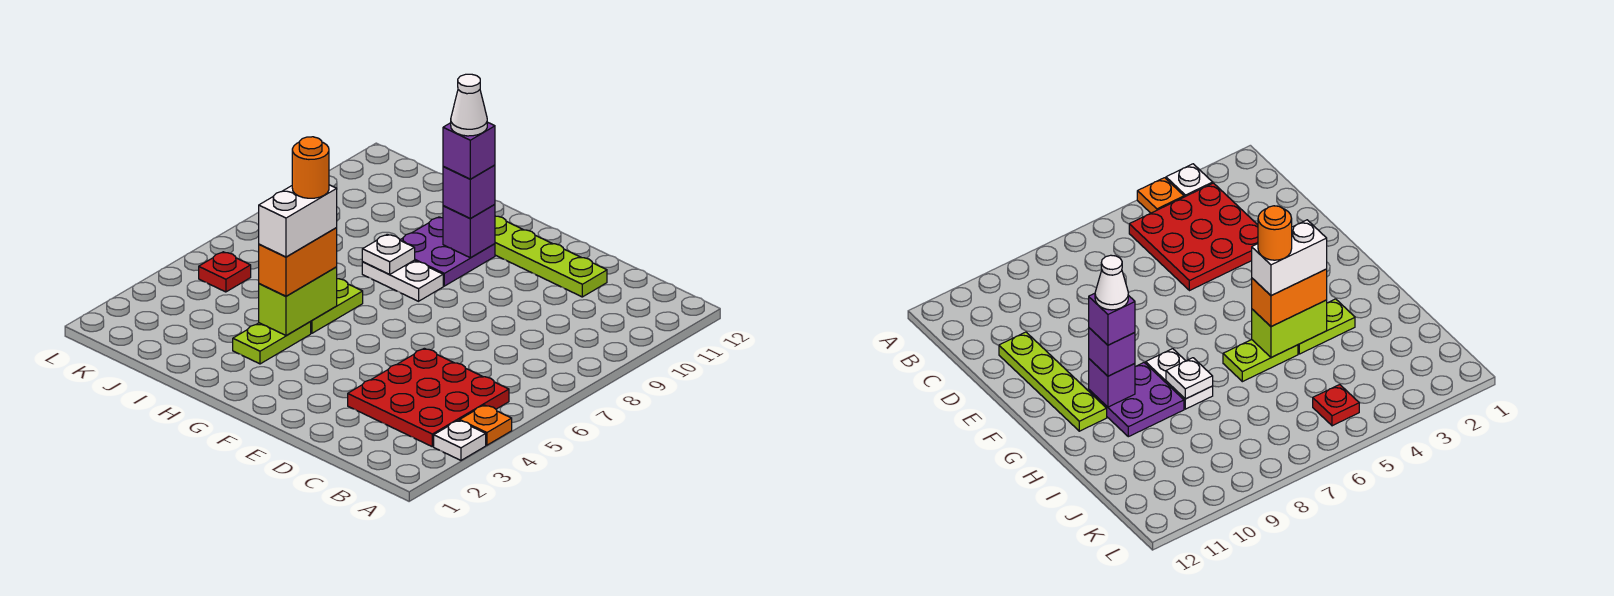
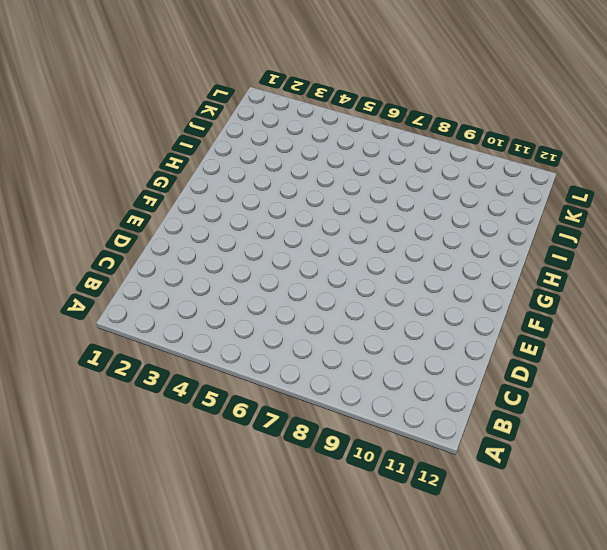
none -> white 1x1 plate [434,420,486,460]
none -> orange 1x1 plate [460,405,512,445]
none -> red 3x3 plate [348,348,509,447]

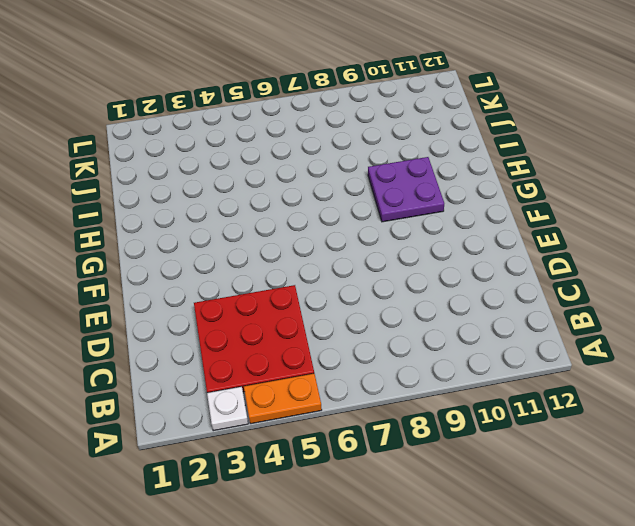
orange 1x2 plate [244,373,322,424] -> orange 1x1 plate [460,405,512,445]
none -> lime 1x4 plate [495,216,607,297]
none -> white 1x2 plate [362,260,443,301]
none -> lime 1x2 plate [233,322,311,364]

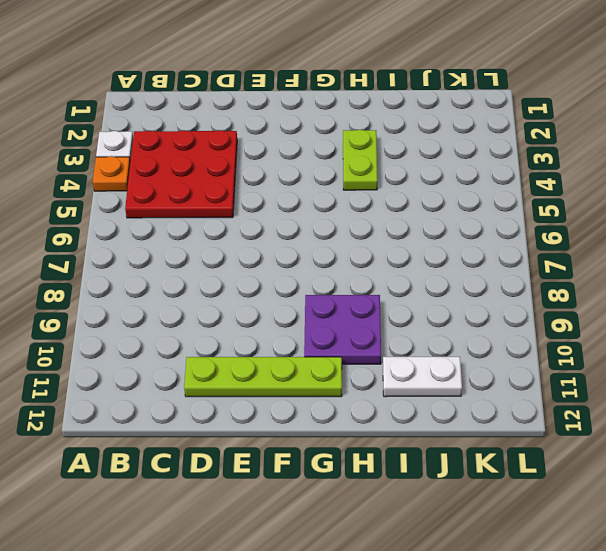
white 1x2 plate [383,357,462,397] -> white 1x2 plate moved to [362,260,443,301]
none -> lime 1x2 plate [310,279,363,333]
none -> red 1x1 plate [199,252,251,292]
none -> purple 1x1 brick [443,205,495,258]

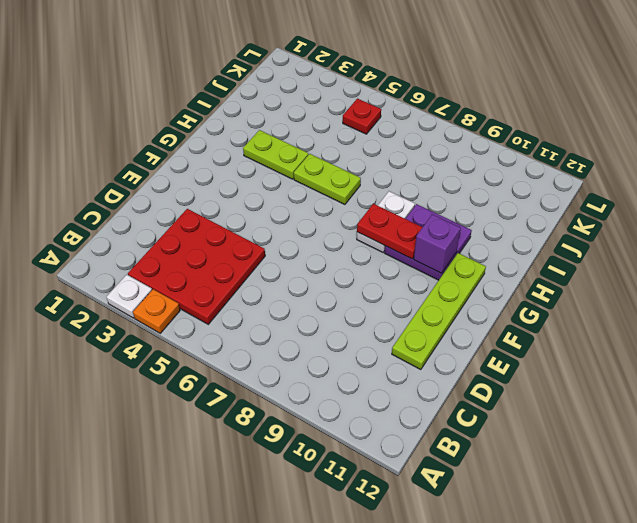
red 1x2 plate [357,204,422,259] -> none
none -> lime 1x2 brick [259,267,337,335]
none -> white 1x1 plate [362,234,415,274]
none -> purple 1x1 brick [443,165,495,218]

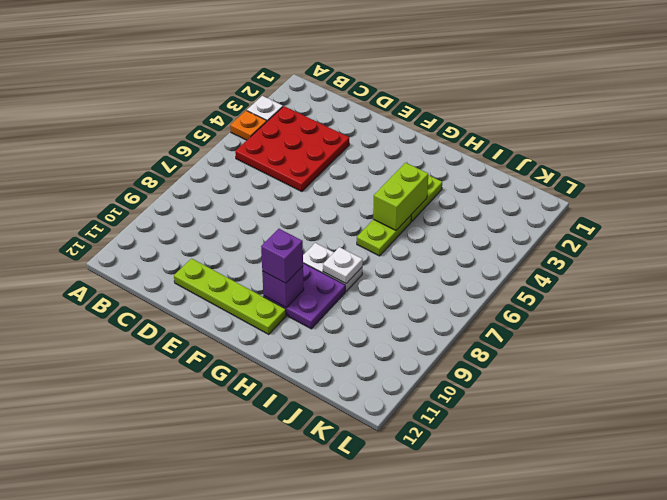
none -> red 1x1 plate [199,252,251,292]
none -> orange 1x2 brick [259,228,337,296]
none -> purple 1x1 brick [443,122,495,179]

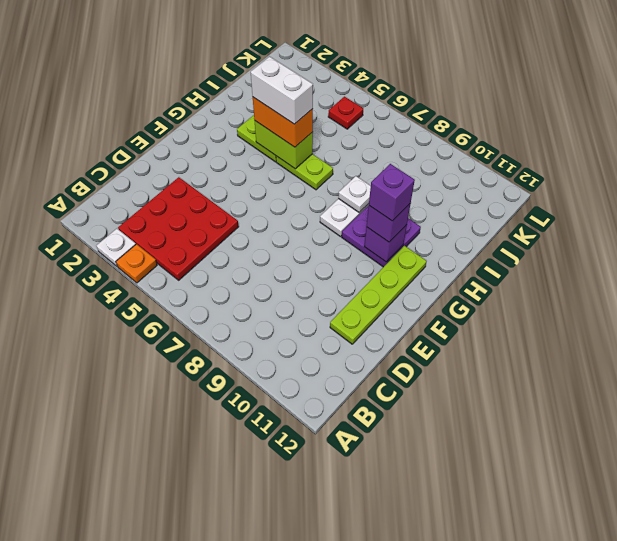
none -> white 1x1 cone [451,74,487,136]
none -> orange 1x1 round brick [292,137,329,198]

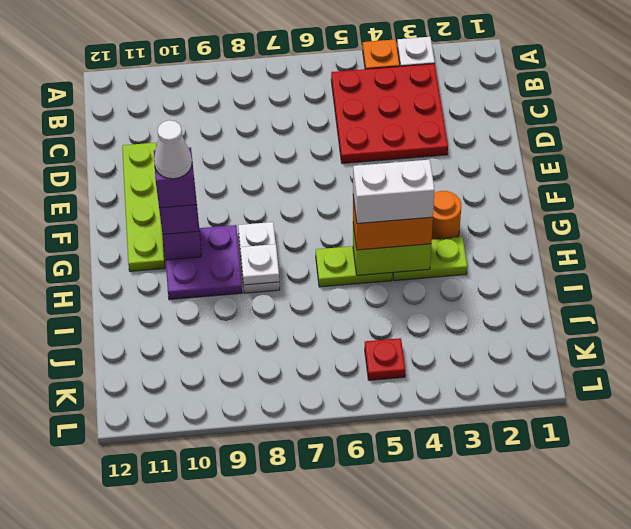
orange 1x1 round brick [432,191,461,240] -> orange 1x1 round brick moved to [292,137,329,198]

